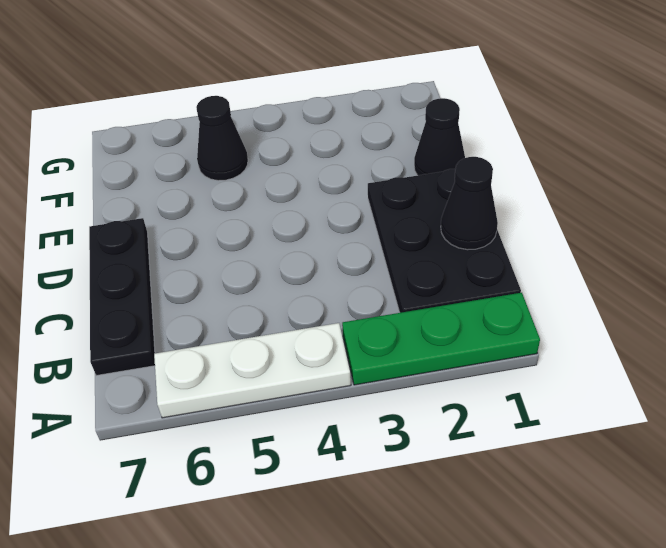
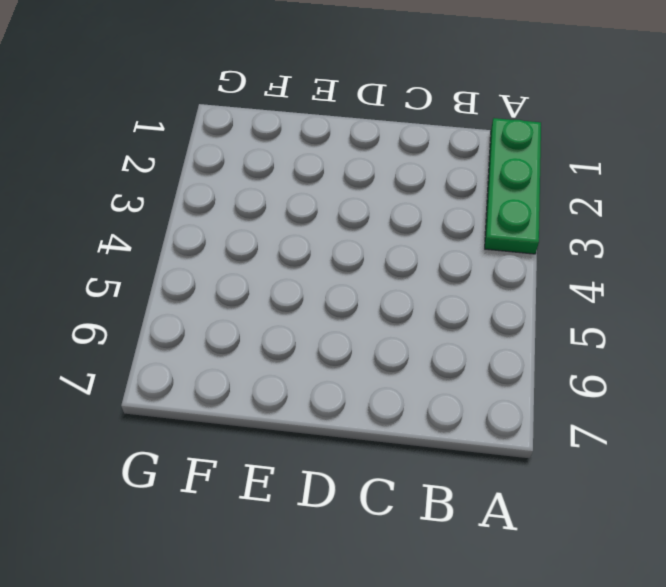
none -> white 1x3 plate [154,323,351,418]
none -> black 2x3 plate [368,169,521,313]

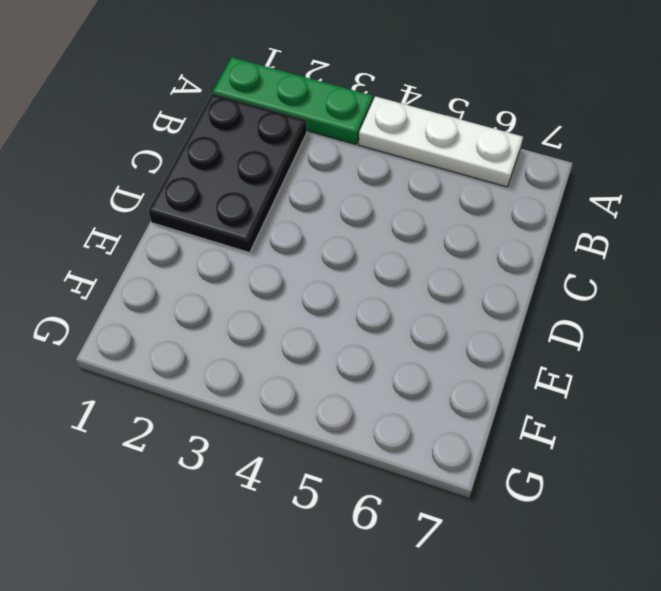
none -> black 1x3 plate [89,218,155,376]
none -> black 1x1 cone [414,98,465,175]

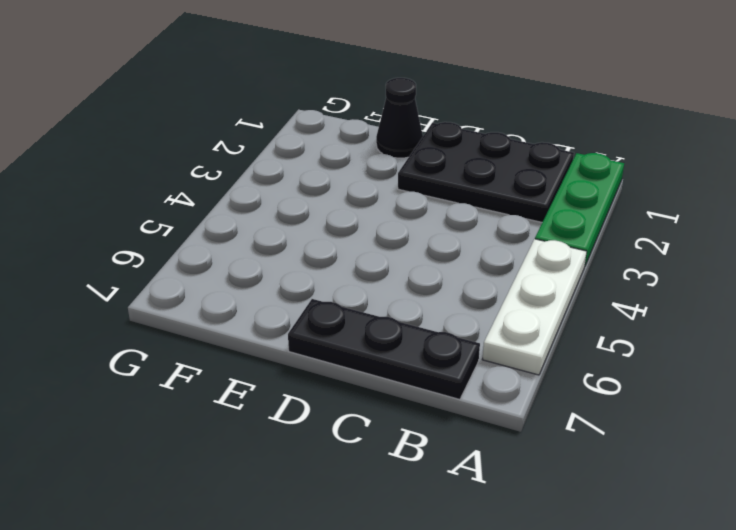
none -> black 1x1 cone [196,96,248,181]
none -> black 1x1 cone [441,157,498,250]

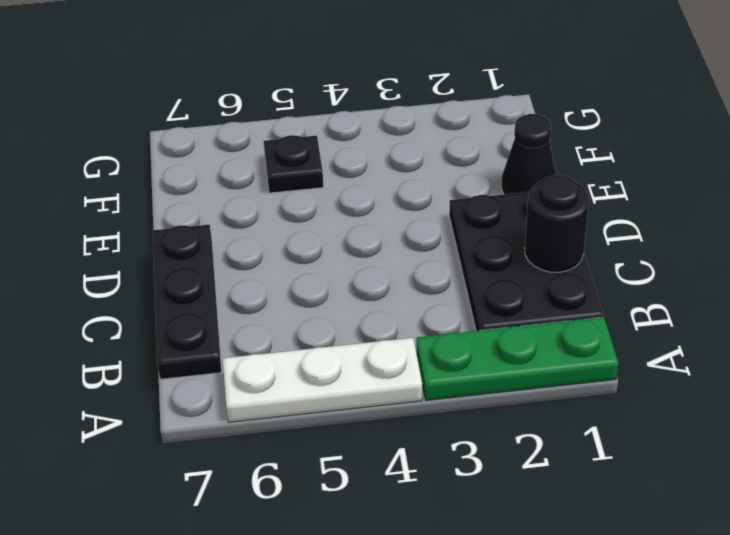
black 1x1 round brick [525,175,589,272] -> black 1x1 cone [441,157,498,250]
black 1x1 plate [264,135,324,193] -> black 1x1 cone [196,96,248,181]

